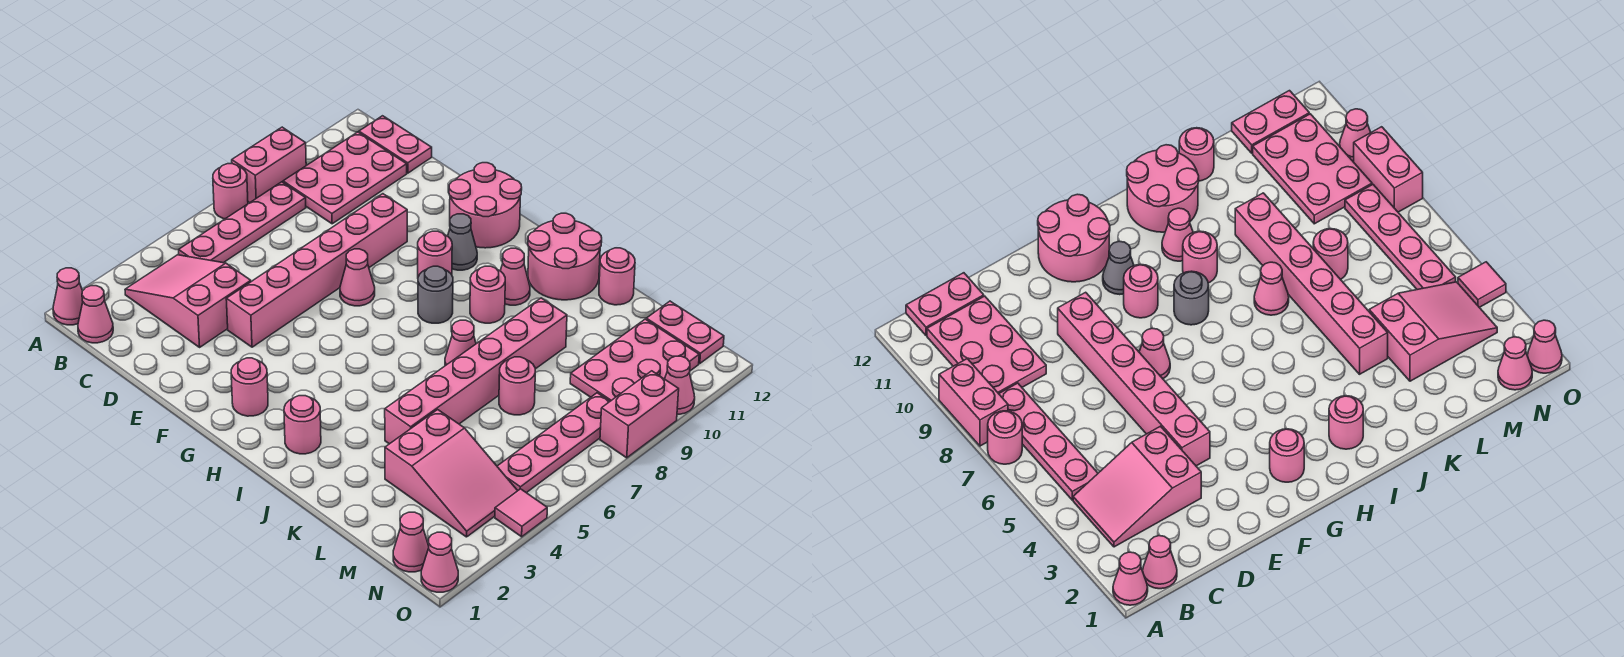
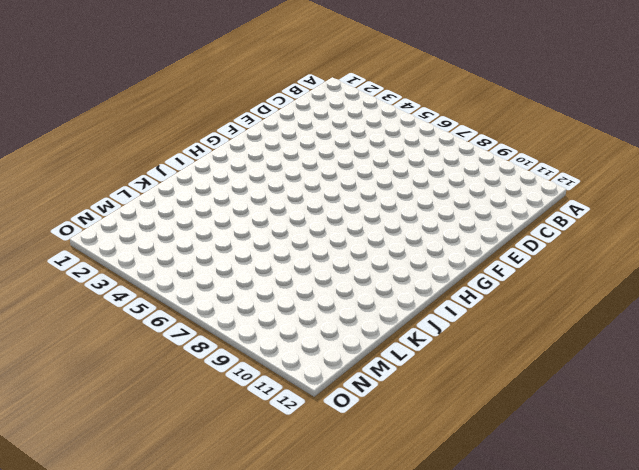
none -> pink 1x1 cone [53,268,83,325]
none -> pink 1x1 round brick [213,164,248,219]
none -> pink 1x2 brick [232,127,306,203]
none -> pink 1x1 cone [78,286,113,343]

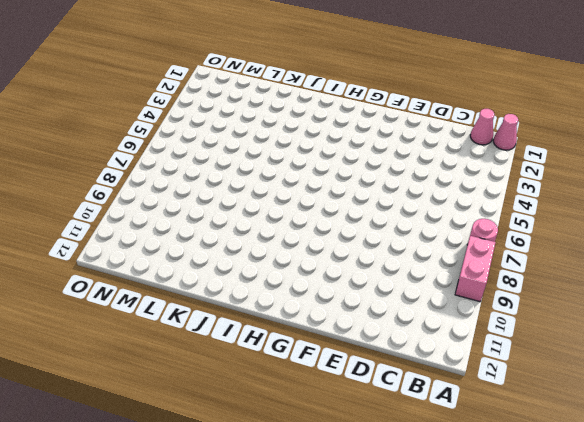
none -> pink 2x3 slope [125,255,251,347]
none -> pink 1x4 plate [179,182,306,263]
none -> pink 2x3 plate [283,132,407,224]
none -> pink 1x2 plate [359,116,432,173]

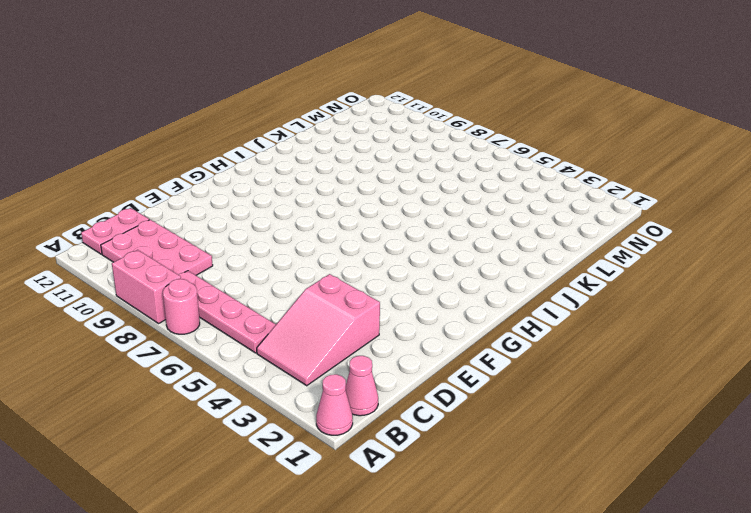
none -> pink 1x6 brick [226,194,407,347]
none -> pink 1x1 cone [340,249,375,306]
none -> pink 2x2 round brick [449,163,522,248]
none -> pink 1x1 round brick [231,358,268,416]

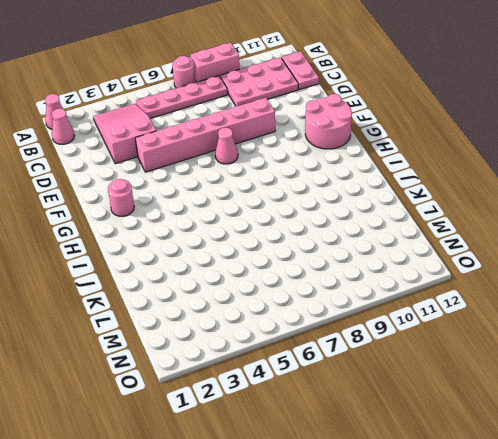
none -> pink 1x1 round brick [418,231,452,277]
none -> grey 1x1 cone [448,214,477,270]
none -> grey 1x1 round brick [418,266,453,323]
none -> pink 1x1 round brick [284,396,321,454]

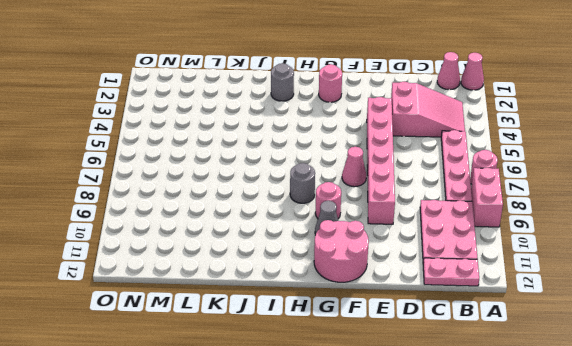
grey 1x1 round brick [271,63,294,101] -> pink 1x1 round brick [284,396,321,454]
none -> pink 1x1 round brick [470,266,505,323]
none -> pink 1x1 cone [500,248,530,305]
none -> pink 2x2 round brick [528,213,602,300]
none -> pink 1x1 cone [445,320,476,366]

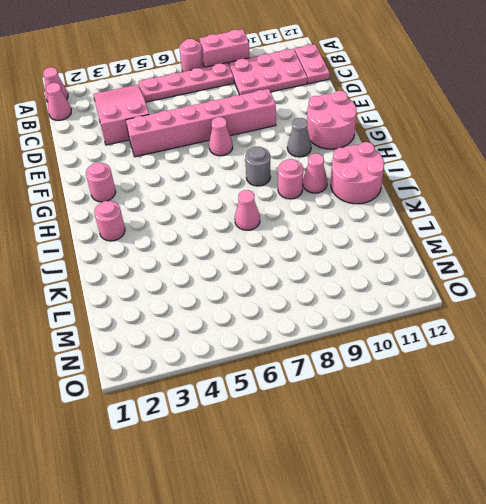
none -> pink 1x1 round brick [418,231,452,277]
none -> pink 1x6 brick [385,298,567,444]
none -> pink 1x1 round brick [599,248,635,305]
none -> pink 2x3 slope [385,410,517,537]

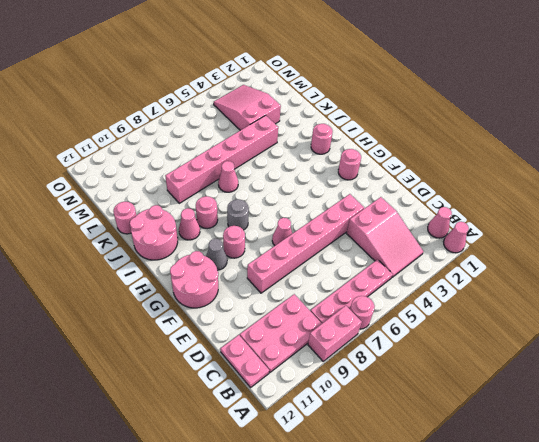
none -> pink 1x1 round brick [499,357,535,415]
none -> pink 2x3 plate [570,319,699,401]
none -> pink 1x2 plate [646,301,724,364]
none -> pink 1x1 cone [393,512,429,572]

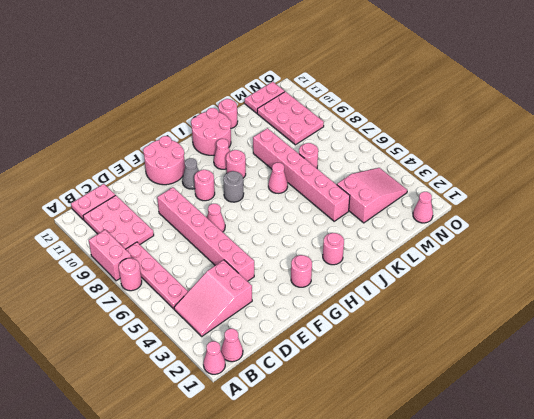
none -> pink 1x4 plate [497,393,610,493]
none -> pink 1x1 cone [421,532,458,592]
none -> pink 1x1 tile [495,489,547,537]
none -> pink 1x2 brick [600,371,679,458]

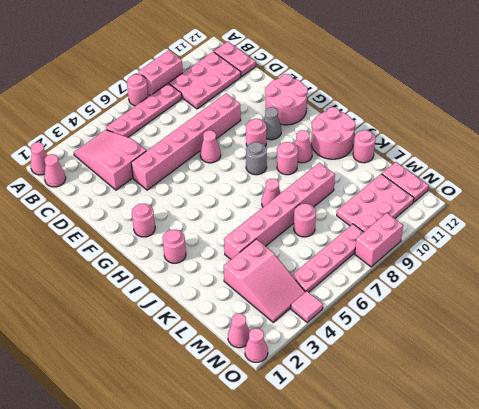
none -> pink 1x1 cone [665,356,695,414]

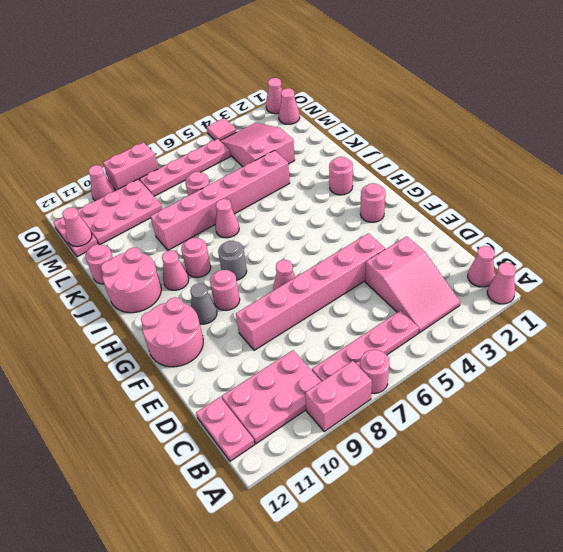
pink 1x1 cone [62,207,92,247] -> none

